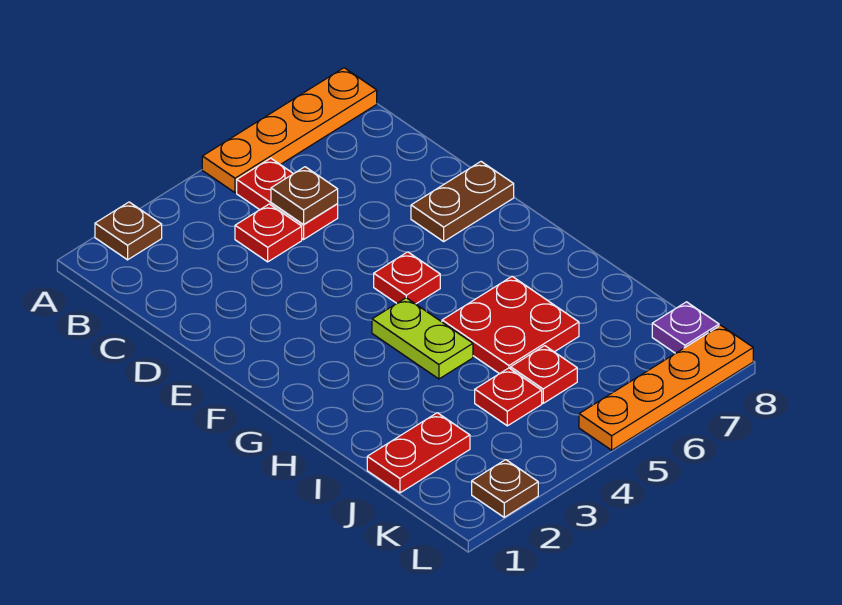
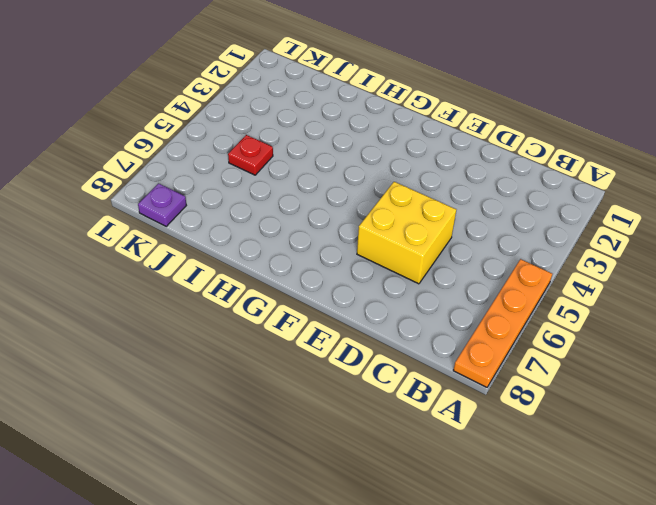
yellow 2x2 brick [357,182,456,284] -> none
none -> brown 1x1 plate [95,202,162,260]
none -> red 1x2 plate [237,158,338,239]
none -> red 1x1 plate [235,204,302,262]

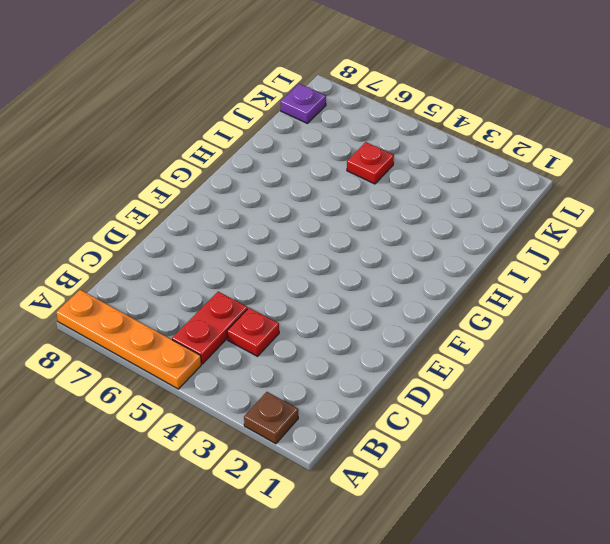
none -> brown 1x2 plate [411,162,514,241]
none -> red 1x1 plate [374,252,440,304]
none -> lime 1x2 plate [372,298,473,379]

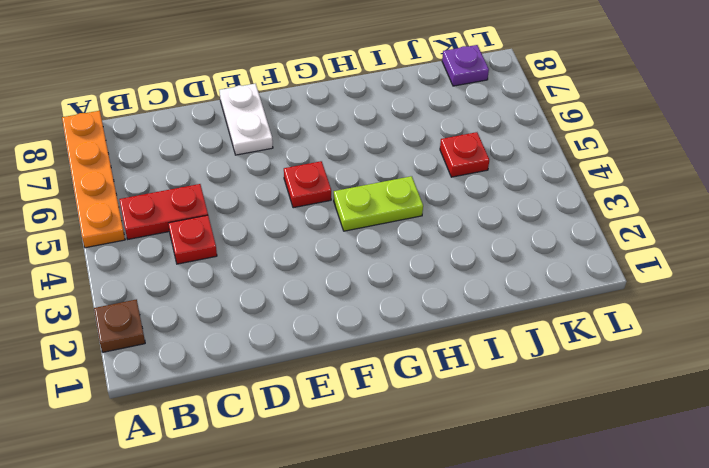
white 1x2 plate [219,84,273,155] -> brown 1x2 plate [411,162,514,241]
none -> red 2x2 plate [442,276,579,374]
none -> red 1x2 plate [367,413,470,493]
none -> red 1x1 plate [475,368,542,426]

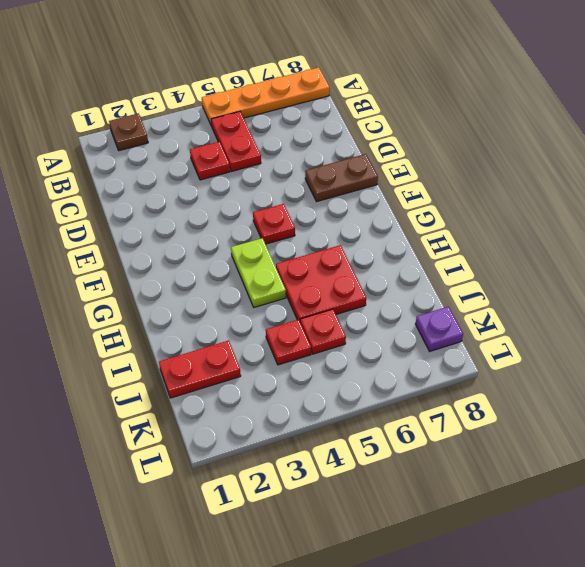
none -> brown 1x1 plate [472,460,538,517]
none -> orange 1x4 plate [579,325,753,450]
none -> brown 1x1 plate [271,167,338,224]

